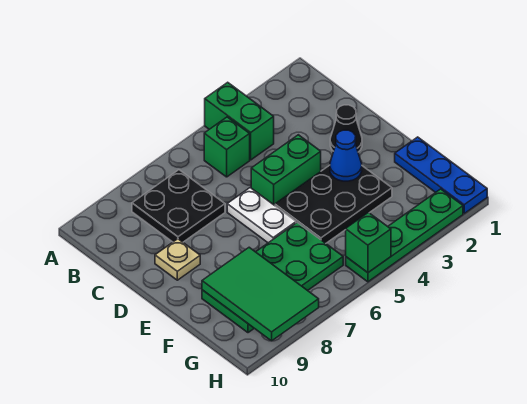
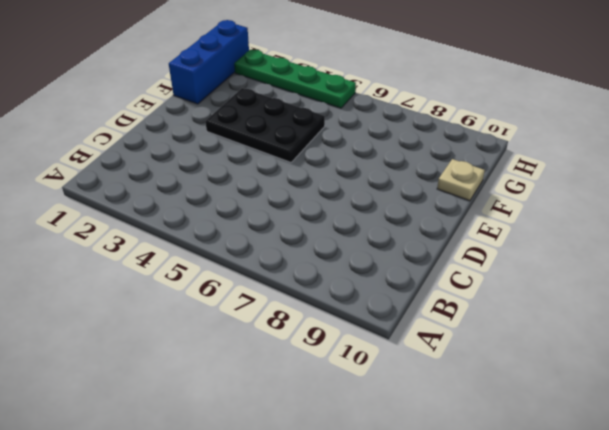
blue 1x3 brick [169,20,249,104] -> blue 1x3 plate [395,137,487,213]
tan 1x1 plate [437,159,485,201] -> tan 1x1 plate moved to [155,239,200,280]
none -> green 1x2 brick [205,82,274,160]
none -> green 1x1 brick [204,117,250,177]
none -> black 2x2 plate [132,170,225,242]

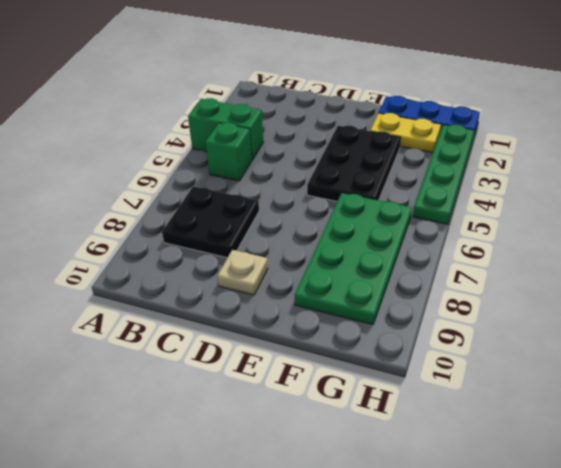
yellow 1x2 plate [370,113,441,153] -> none
none -> black 1x1 cone [330,105,362,152]
none -> green 1x2 brick [251,135,321,205]
none -> white 1x2 plate [227,188,296,243]

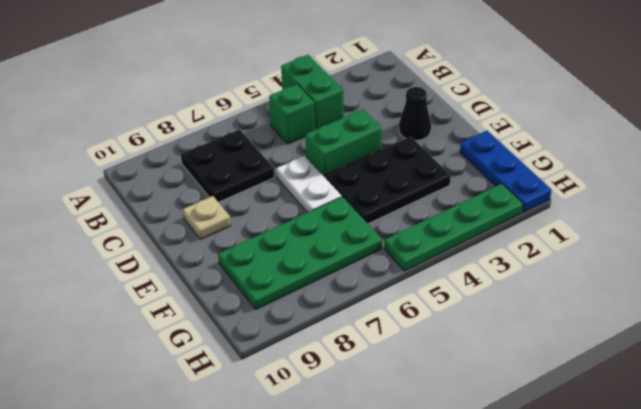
none -> blue 1x1 cone [330,130,362,181]
none -> green 2x3 tile [202,247,319,341]
none -> green 1x1 brick [346,213,391,273]

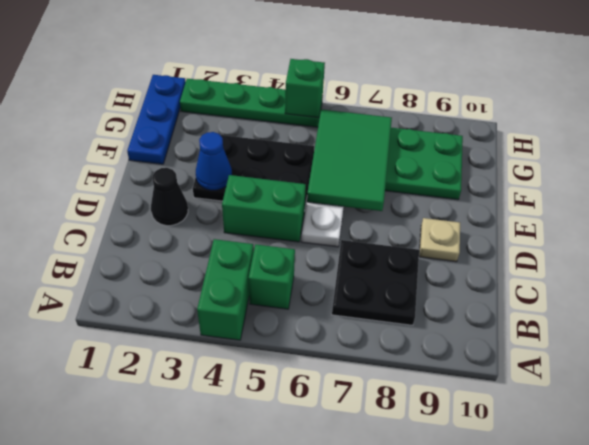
green 2x3 tile [307,109,392,211] -> green 2x3 tile moved to [202,247,319,341]

